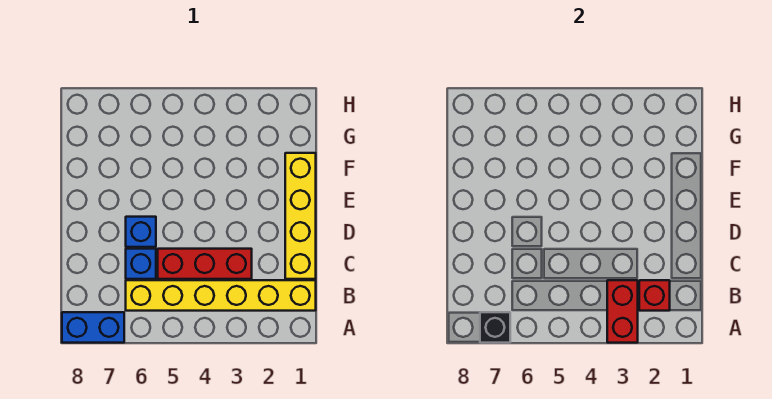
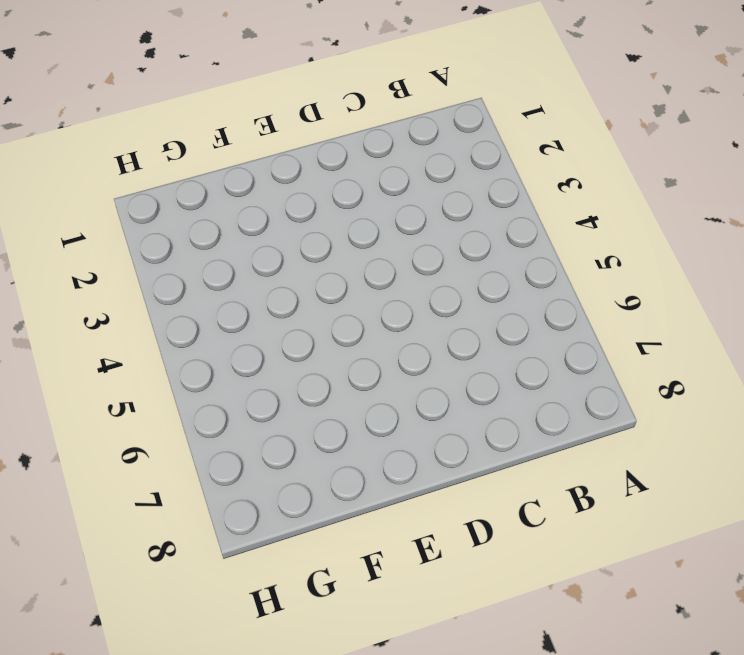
none -> blue 1x2 brick [62,312,124,343]
none -> yellow 1x6 brick [126,280,316,311]

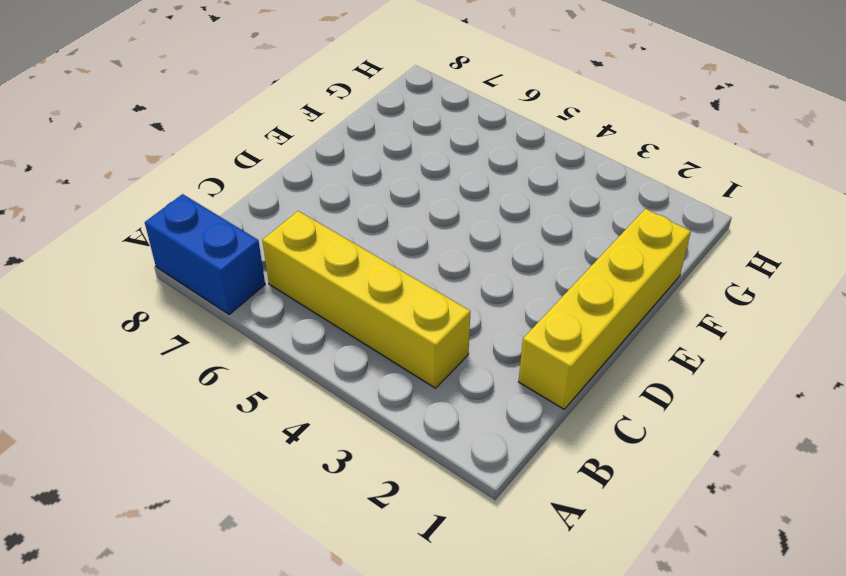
yellow 1x4 brick [262,211,470,388] -> yellow 1x6 brick [126,280,316,311]
none -> red 1x3 brick [158,249,252,279]
none -> blue 1x1 brick [126,249,156,279]

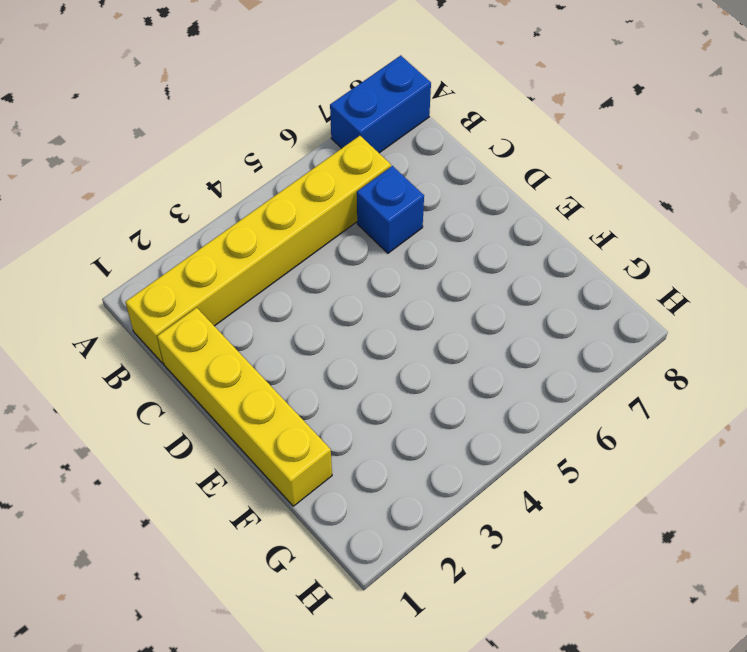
none -> red 1x3 brick [158,249,252,279]
none -> blue 1x1 brick [126,217,156,247]

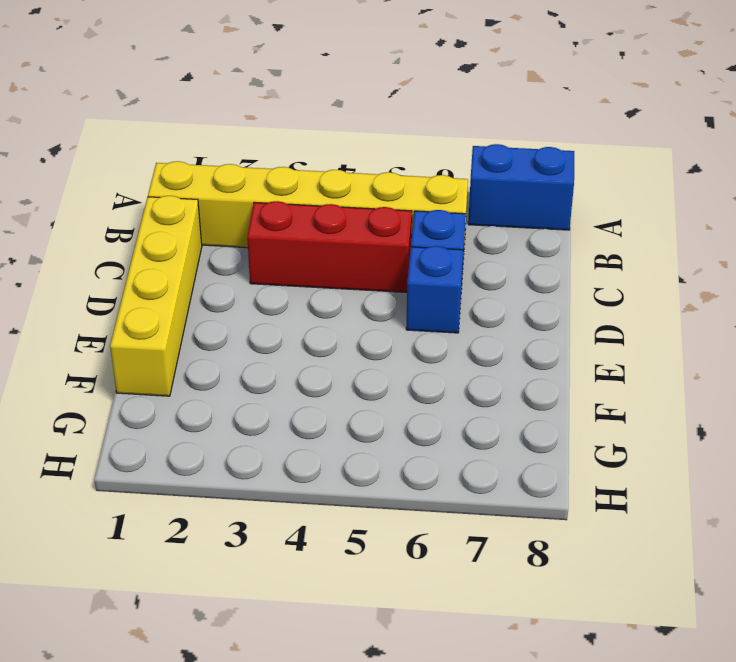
none -> red 1x2 brick [607,280,638,343]
none -> black 1x1 brick [480,312,510,343]

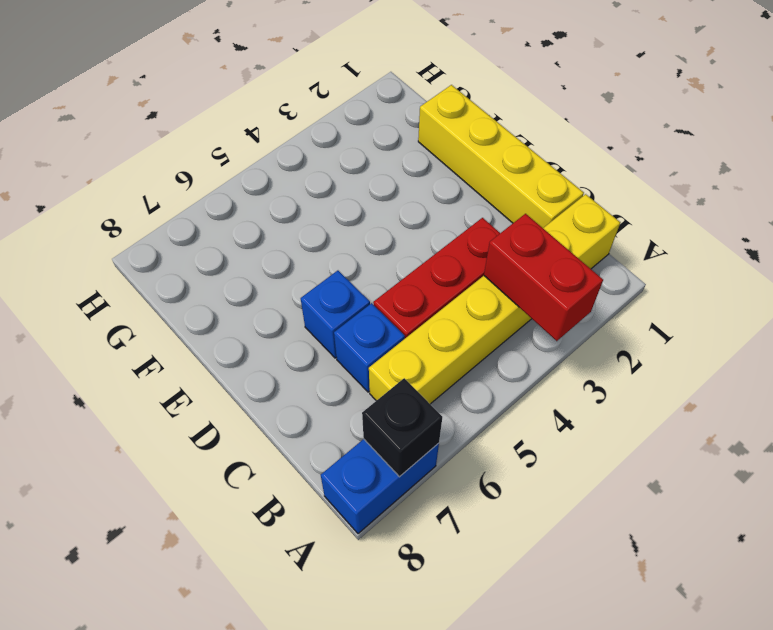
none -> red 1x1 brick [639,280,670,311]

